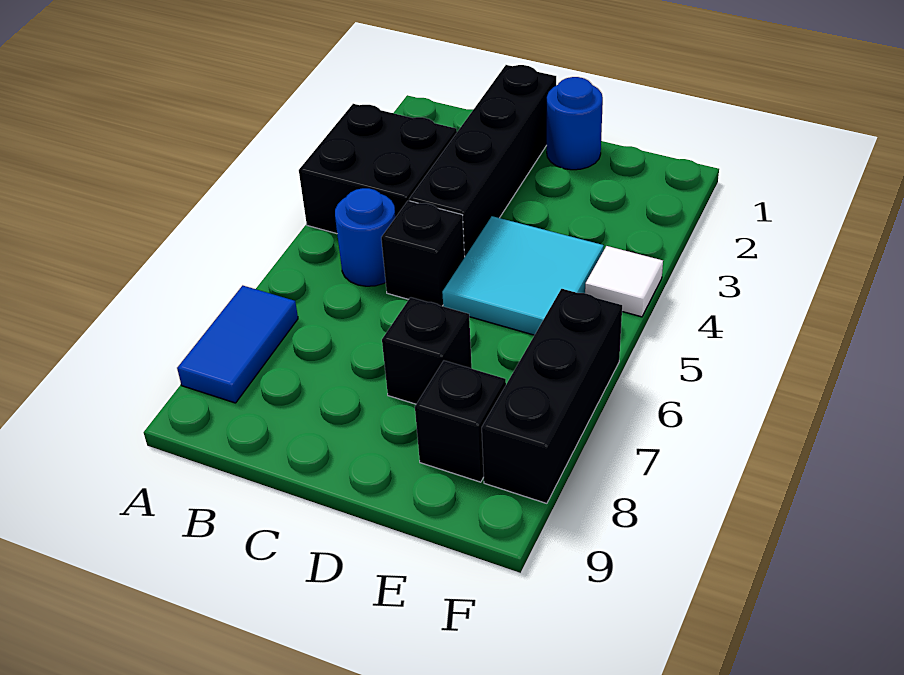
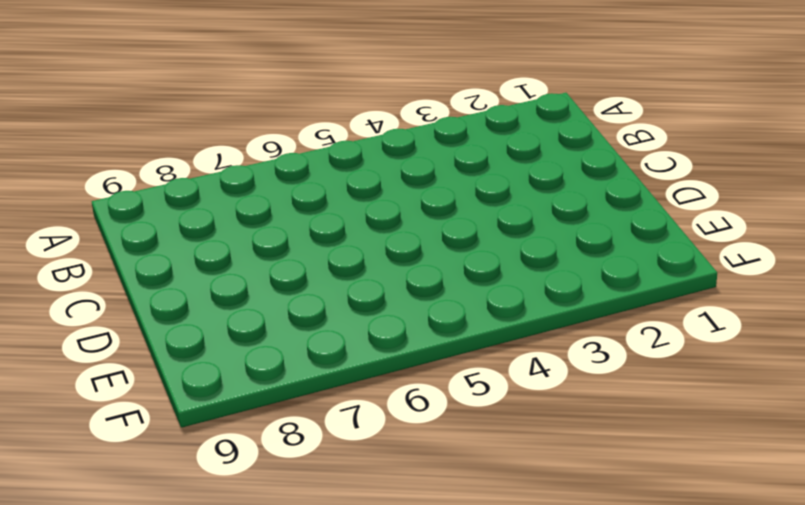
none -> black 2x2 brick [299,104,457,234]
none -> blue 1x2 tile [177,286,298,403]

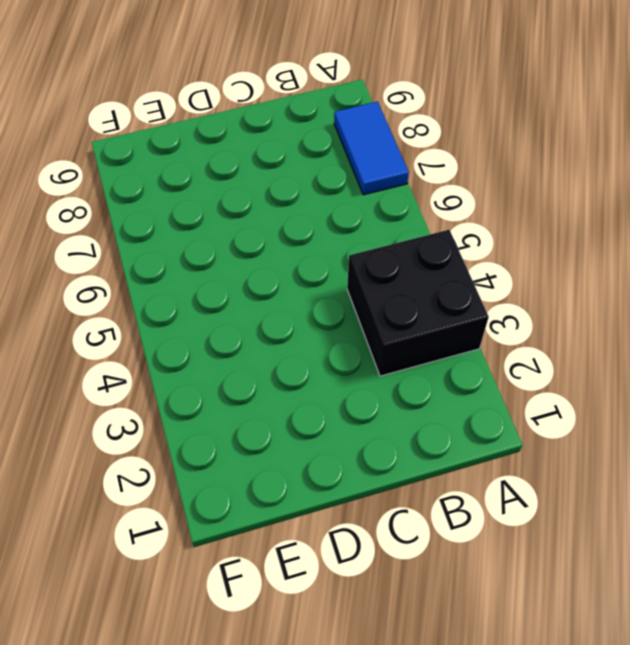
none -> blue 1x1 round brick [335,188,395,286]
none -> black 1x4 brick [409,65,556,256]

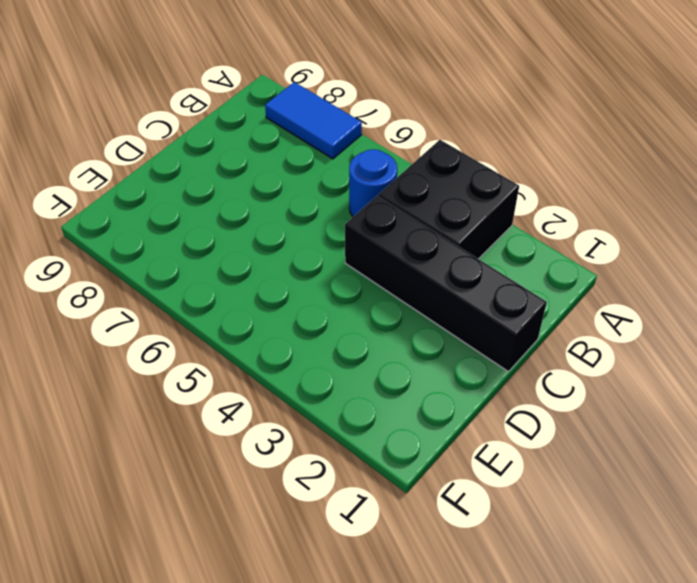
none -> black 1x1 brick [381,201,465,306]
none -> blue 1x1 round brick [547,77,603,170]

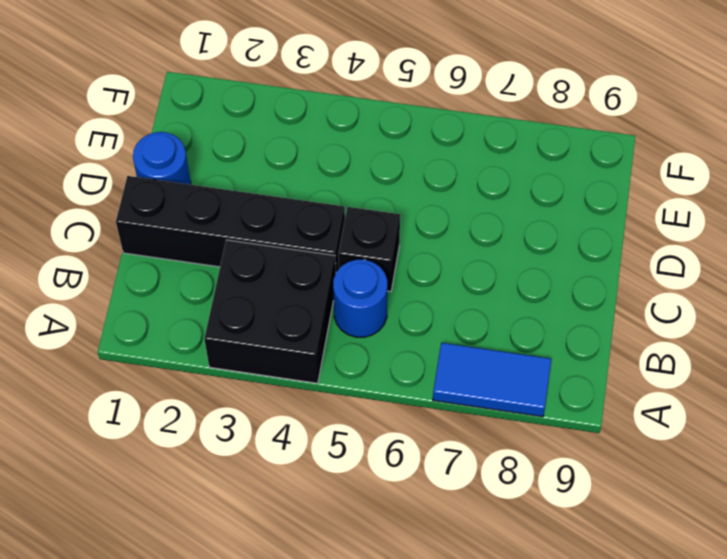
none -> cyan 2x2 tile [442,216,604,335]
none -> black 1x1 brick [382,297,472,404]

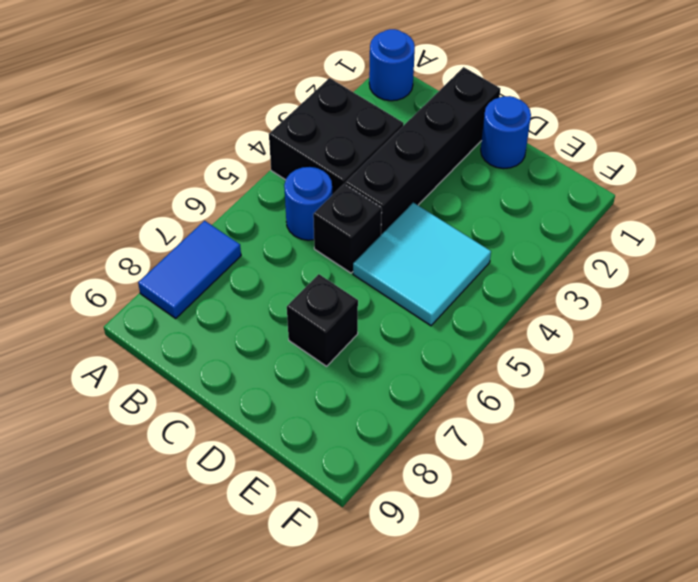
blue 1x1 round brick [369,29,415,101] -> none
none -> black 1x1 brick [415,361,506,482]
none -> white 1x1 tile [585,246,663,317]

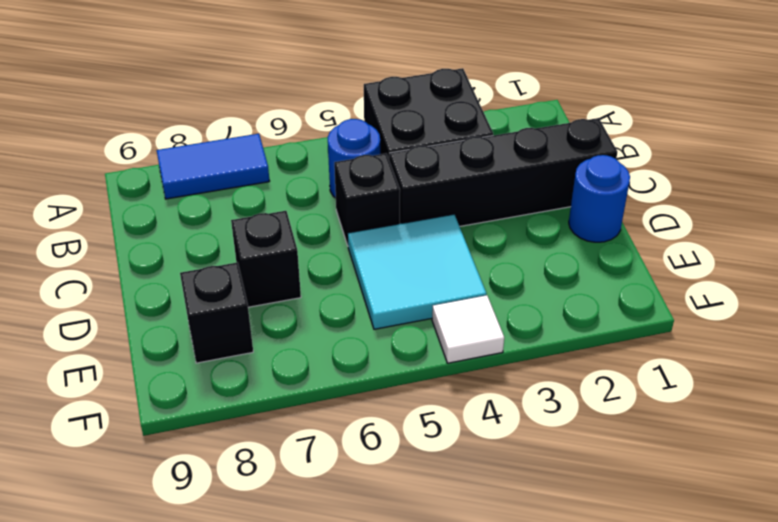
none -> black 1x3 brick [482,289,622,503]

